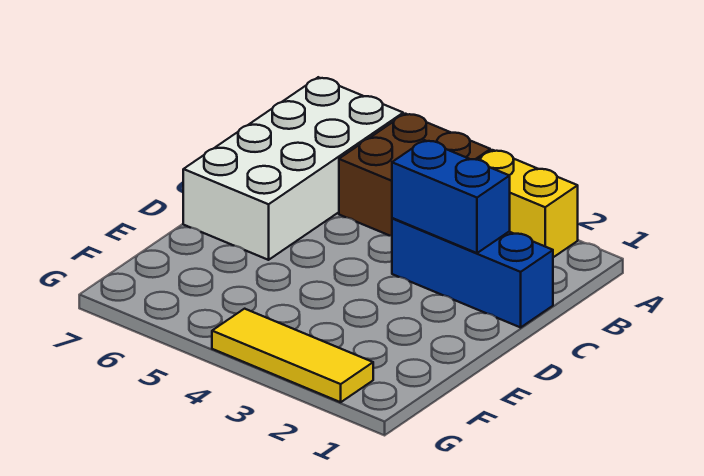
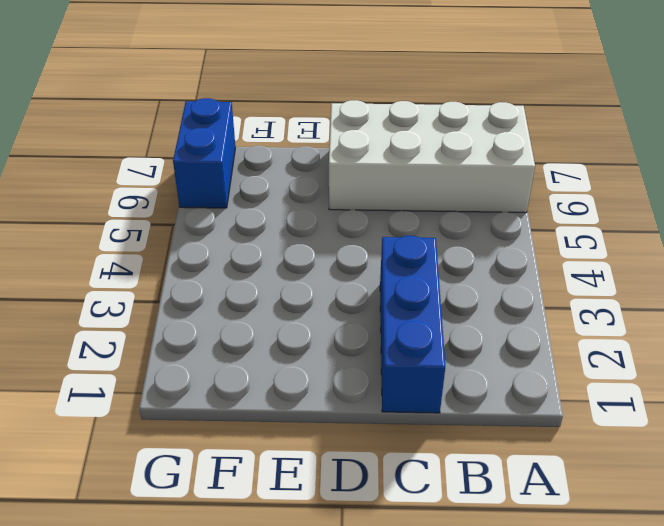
blue 1x2 brick [173,98,235,208] -> blue 1x2 brick moved to [392,140,510,253]
none -> yellow 1x2 brick [478,150,578,257]
none -> brown 2x2 brick [339,114,490,236]

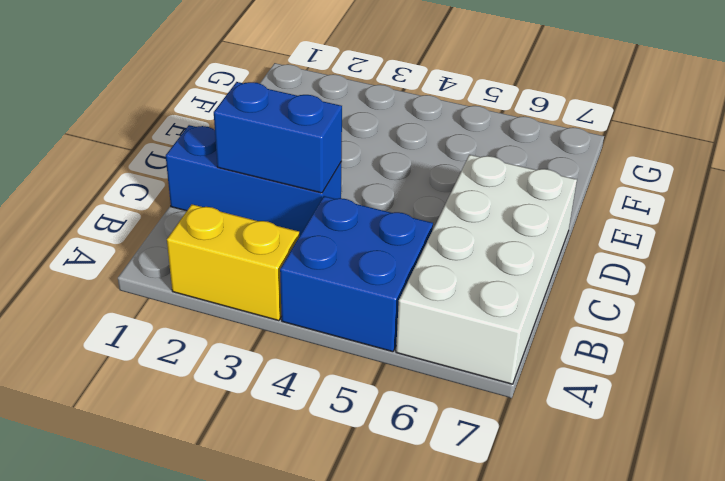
blue 2x2 brick [280,196,433,352] -> brown 2x2 brick [339,114,490,236]
none -> yellow 1x3 tile [212,309,373,402]

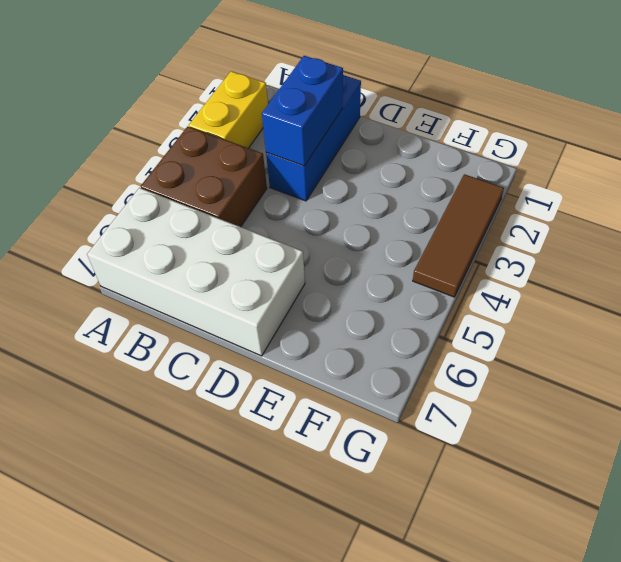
brown 1x3 tile [413,174,504,297] -> yellow 1x3 tile [212,309,373,402]

